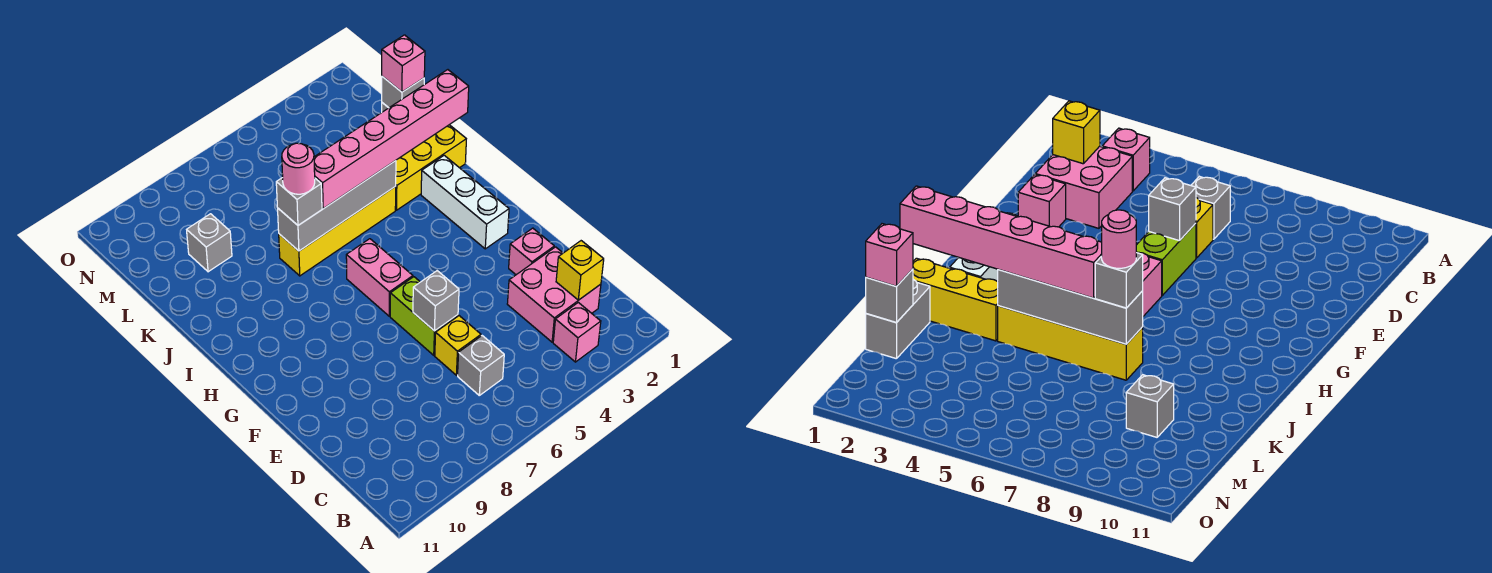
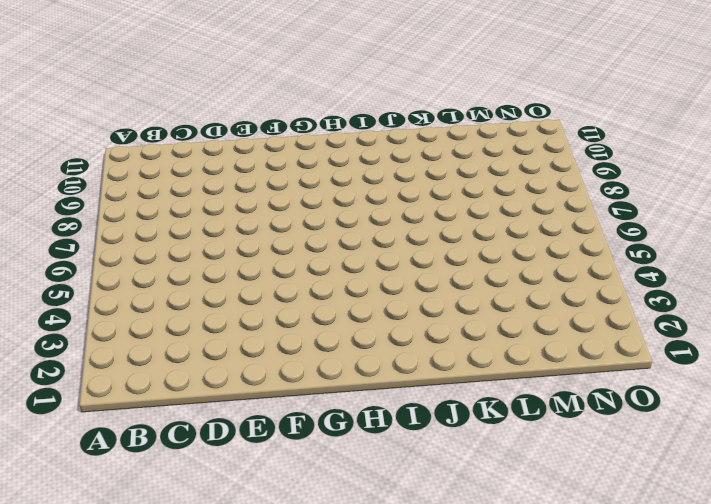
none -> pink 1x1 brick [553,302,601,362]
none -> pink 2x2 brick [507,247,601,342]
none -> grey 1x1 brick [458,336,504,395]

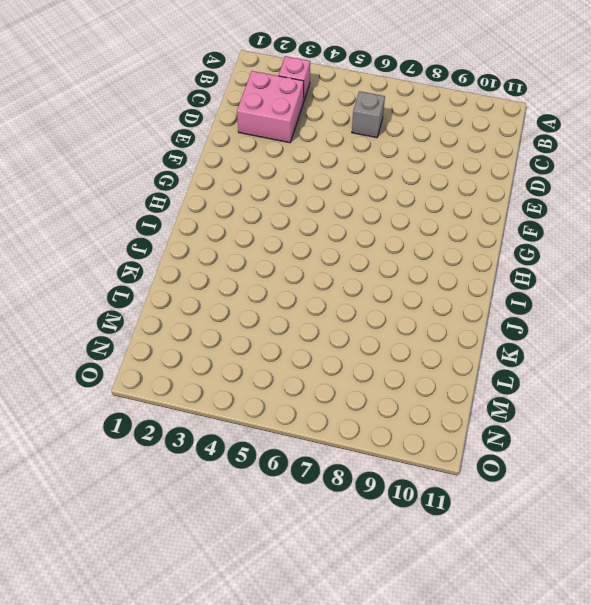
none -> yellow 1x1 brick [435,316,481,375]
none -> pink 1x1 brick [509,228,554,275]
none -> lime 1x2 brick [390,277,458,355]

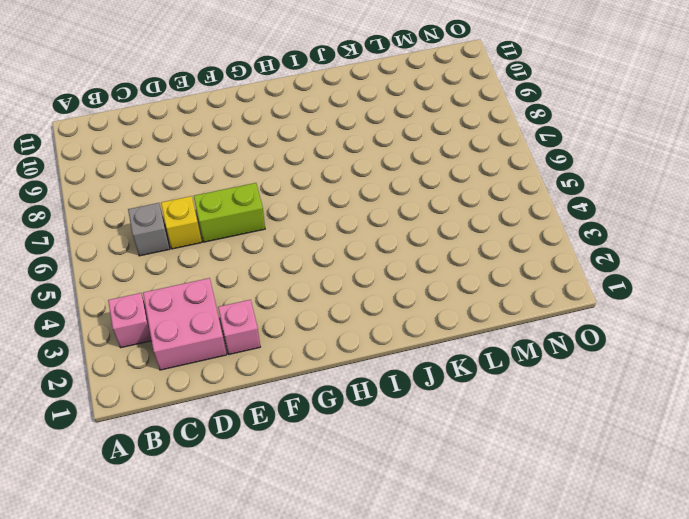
none -> white 1x3 brick [421,155,509,249]
none -> pink 1x2 brick [346,239,413,316]
none -> yellow 1x3 brick [395,125,466,210]

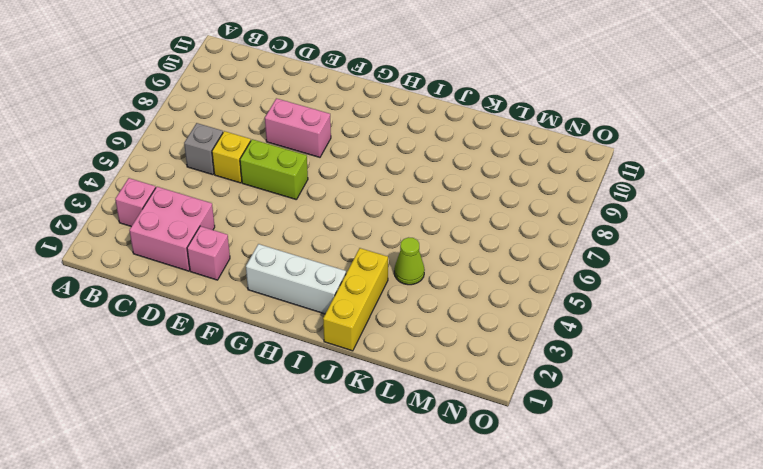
pink 1x2 brick [265,98,331,157] -> pink 1x2 brick moved to [346,239,413,316]
lime 1x1 cone [394,237,425,285] -> none
none -> yellow 1x4 brick [279,186,396,276]
none -> grey 1x2 brick [866,280,930,359]
none -> grey 1x1 brick [187,214,232,272]

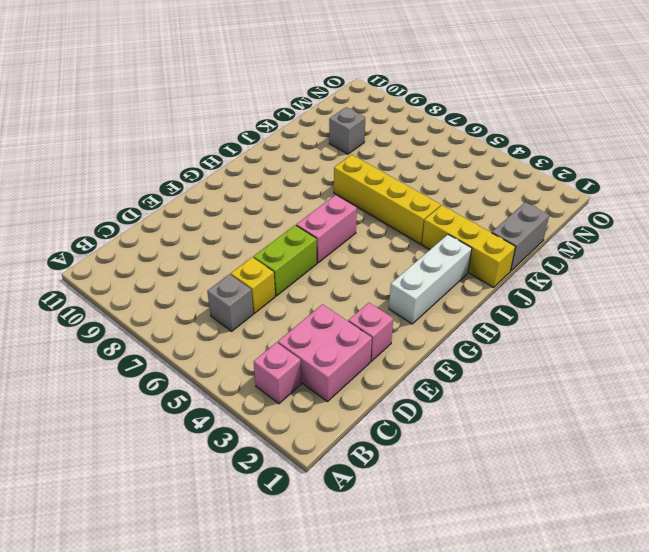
none -> yellow 1x1 brick [556,241,604,300]
none -> grey 1x1 brick [413,271,459,331]
none -> grey 1x4 brick [278,161,396,251]

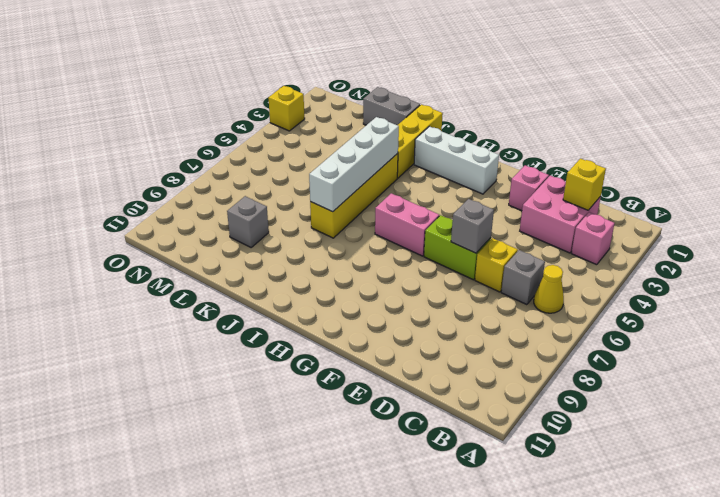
yellow 1x1 cone [534,265,564,313] -> none
white 1x4 brick [309,117,399,212] -> grey 1x4 brick [278,161,396,251]
yellow 1x1 brick [268,86,305,131] -> none
none -> grey 1x1 brick [382,76,424,108]
none -> pink 1x6 brick [314,70,469,209]
none -> grey 1x1 brick [276,178,322,225]

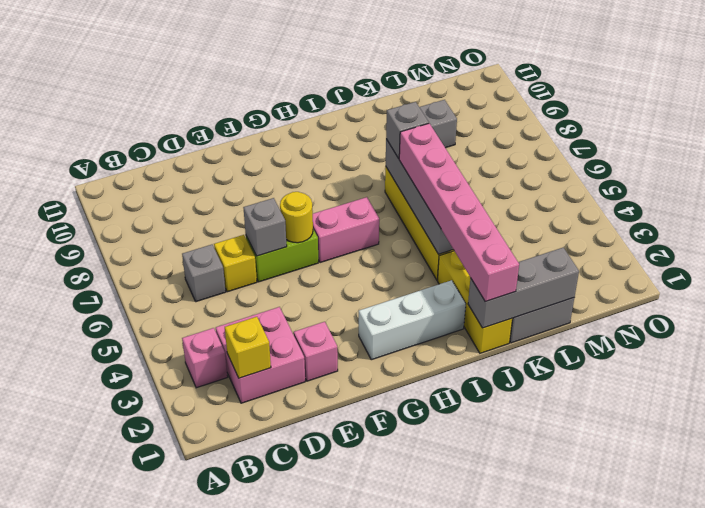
yellow 1x1 round brick [280,192,313,243] -> none
grey 1x3 brick [468,248,579,328] -> grey 1x1 brick [382,76,424,108]
none -> pink 1x1 brick [382,35,425,92]
none -> pink 1x1 round brick [282,143,315,194]

